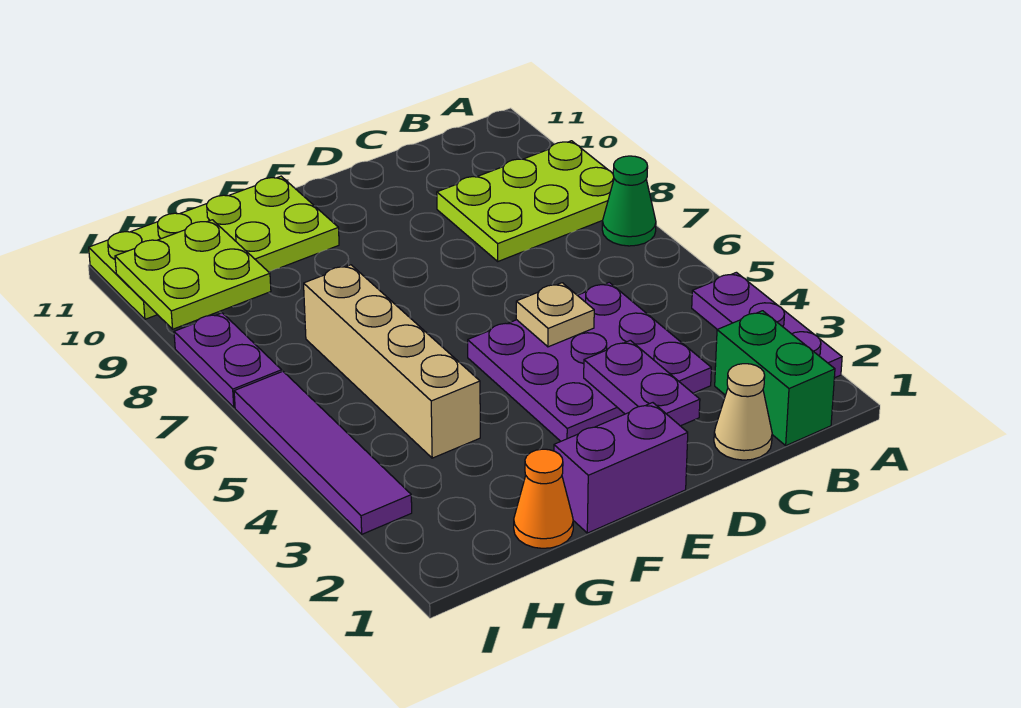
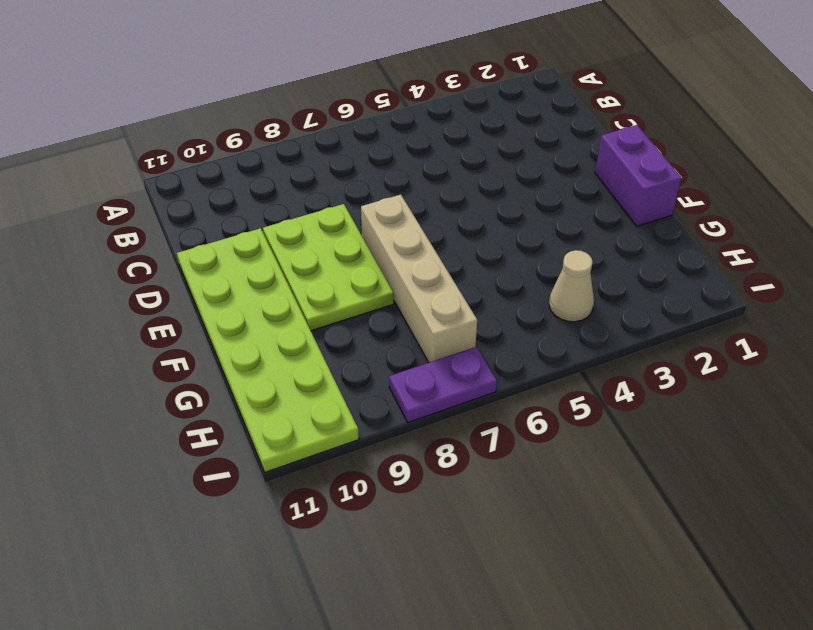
lime 2x3 plate [263,204,394,331] -> lime 2x3 plate moved to [437,141,614,261]
lime 2x6 plate [177,228,359,472] -> lime 2x4 plate [89,176,339,319]
tan 1x4 brick [361,195,477,362] -> tan 1x4 brick turned to [304,265,480,458]
tan 1x1 cone [549,250,594,322] -> tan 1x1 cone moved to [714,364,772,460]
none -> purple 1x3 plate [692,272,842,378]
none -> green 1x1 cone [602,156,656,246]
none -> green 1x2 brick [715,311,835,445]

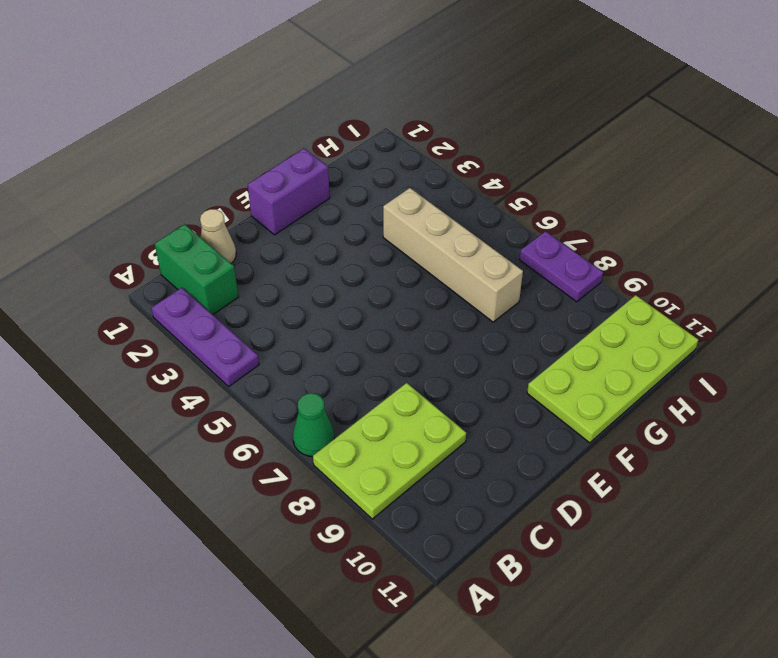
none -> purple 3x3 plate [468,282,711,441]
none -> orange 1x1 cone [514,449,573,548]
none -> purple 1x4 tile [234,371,412,534]

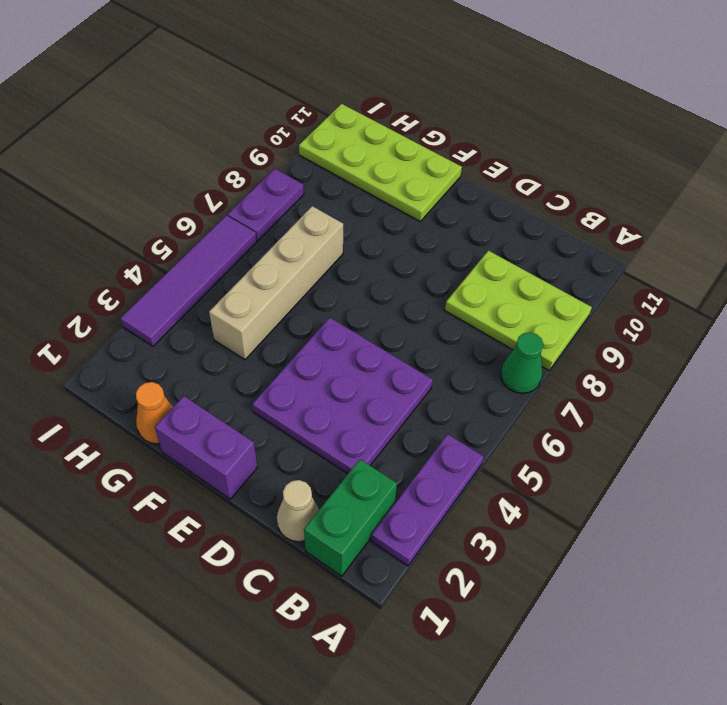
none -> purple 1x2 plate [584,340,700,426]
none -> tan 1x1 plate [516,283,594,347]
none -> lime 2x2 plate [115,220,271,329]

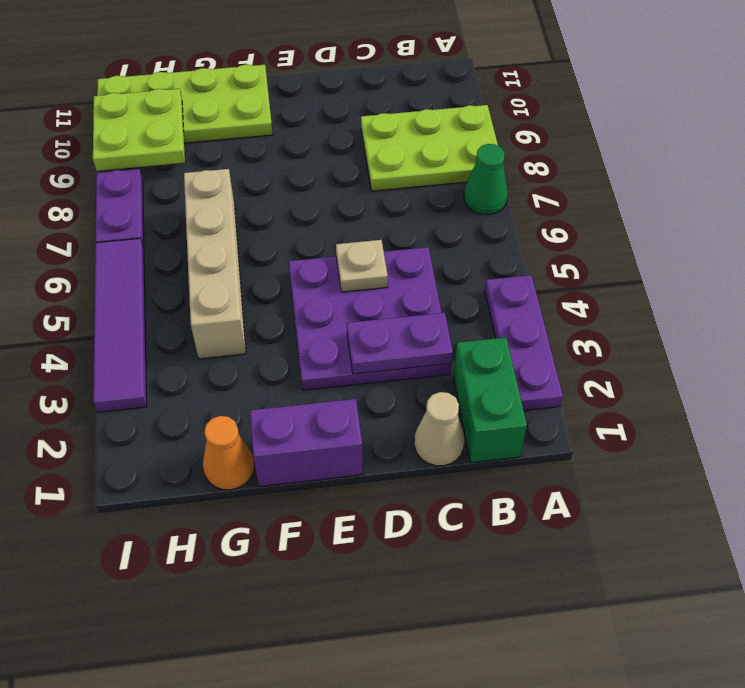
purple 1x2 plate [347,313,453,374] -> purple 1x2 plate turned to [584,340,700,426]

